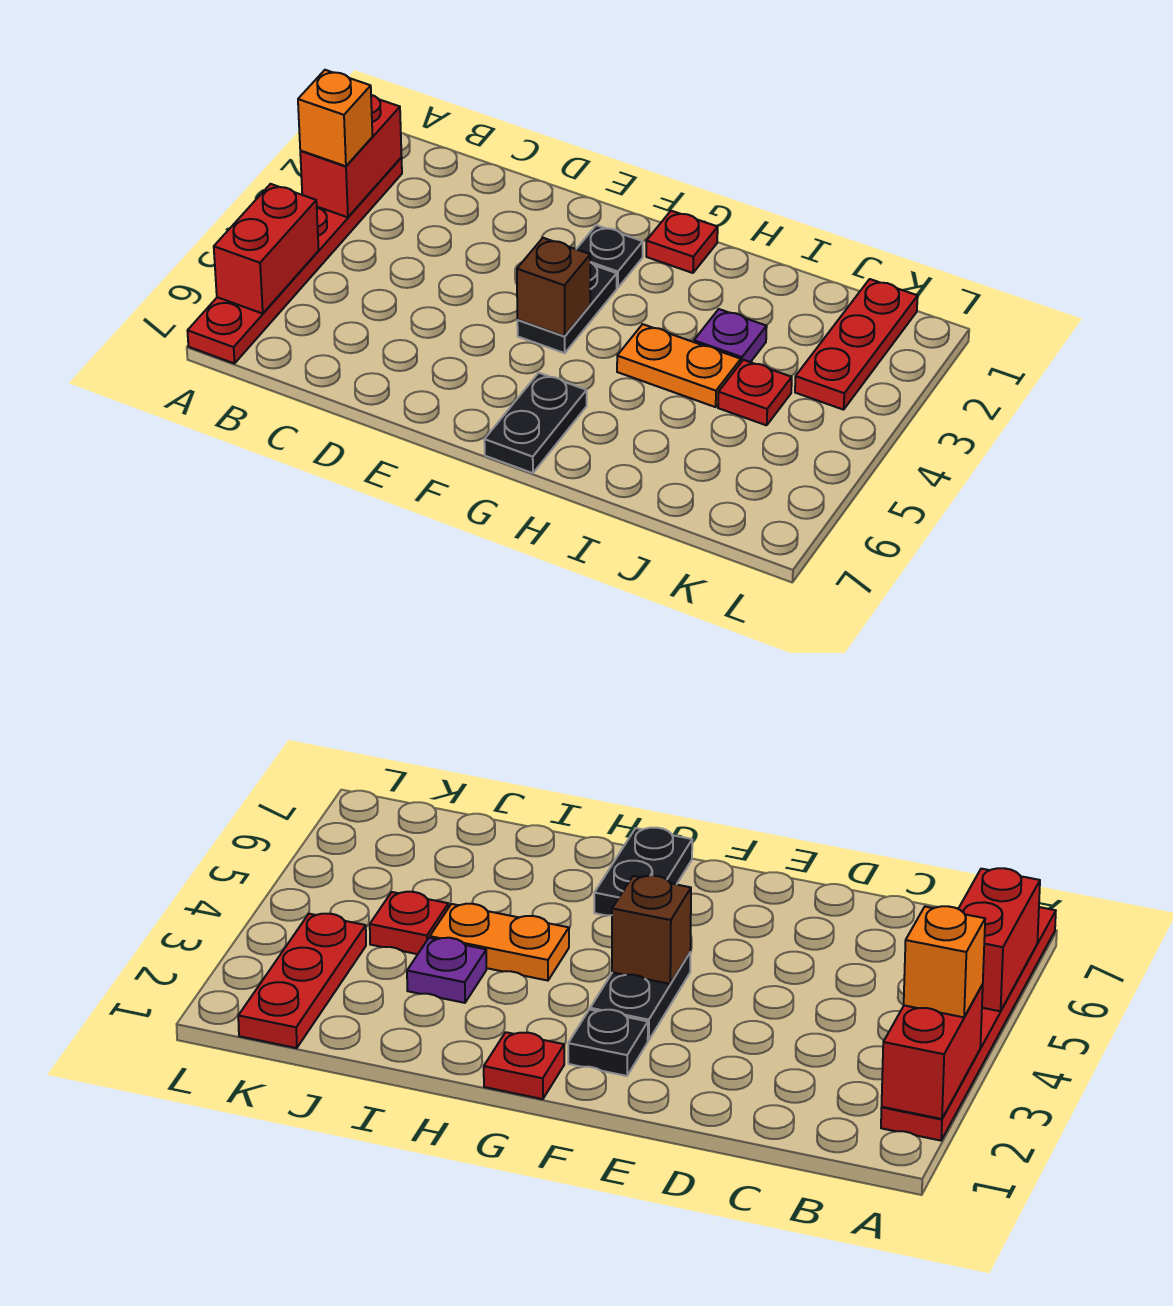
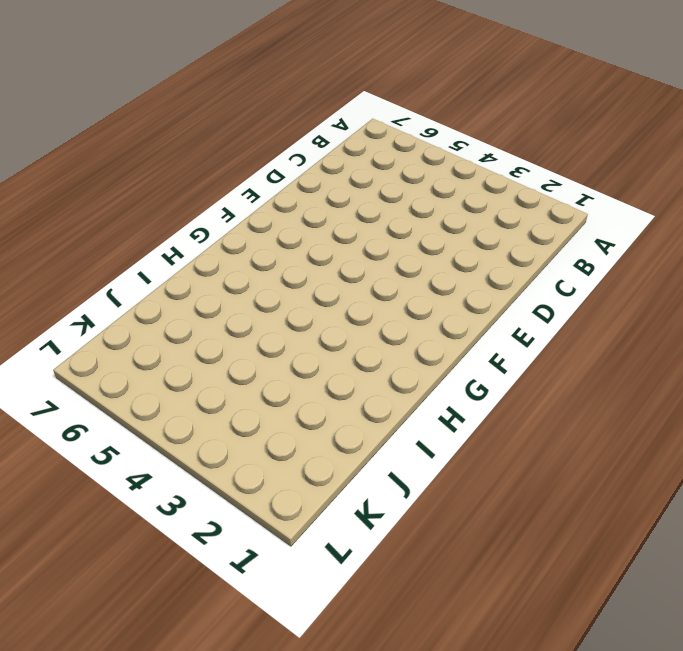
none -> red 1x6 plate [187,158,402,364]
none -> black 1x1 plate [577,225,643,288]
none -> black 1x2 plate [517,262,617,353]

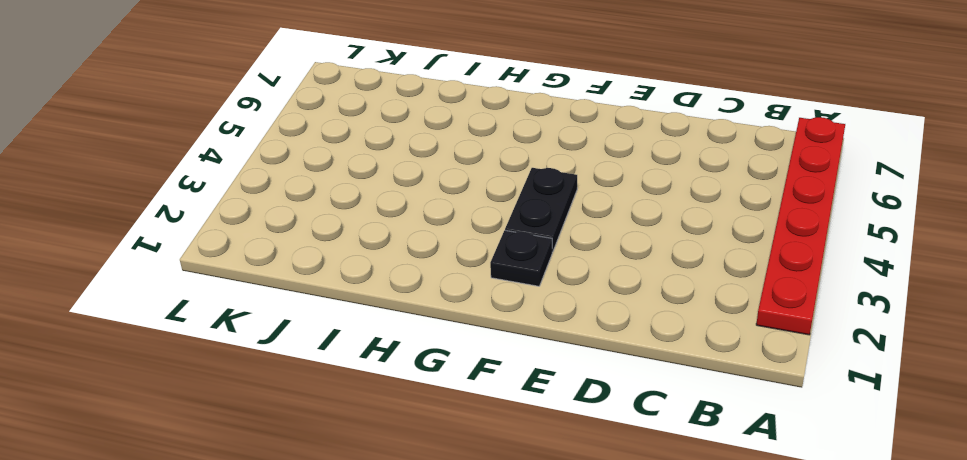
none -> red 1x1 plate [646,211,718,273]
none -> black 1x2 plate [484,373,587,473]
none -> orange 1x2 plate [617,324,741,407]

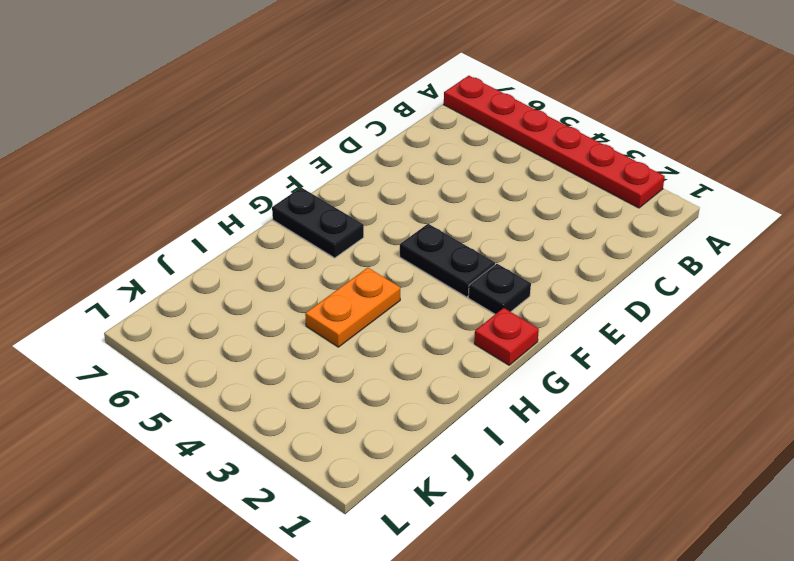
none -> purple 1x1 plate [694,309,767,362]
none -> red 1x1 plate [718,360,792,425]
none -> red 1x3 plate [795,279,918,410]

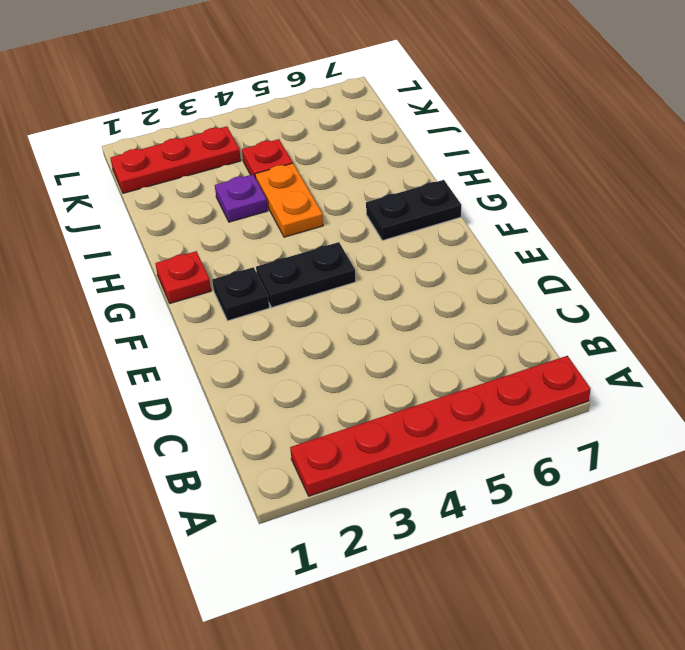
none -> red 1x2 brick [300,95,401,217]
none -> red 1x2 brick [214,184,319,314]
none -> brown 1x1 brick [517,238,590,336]

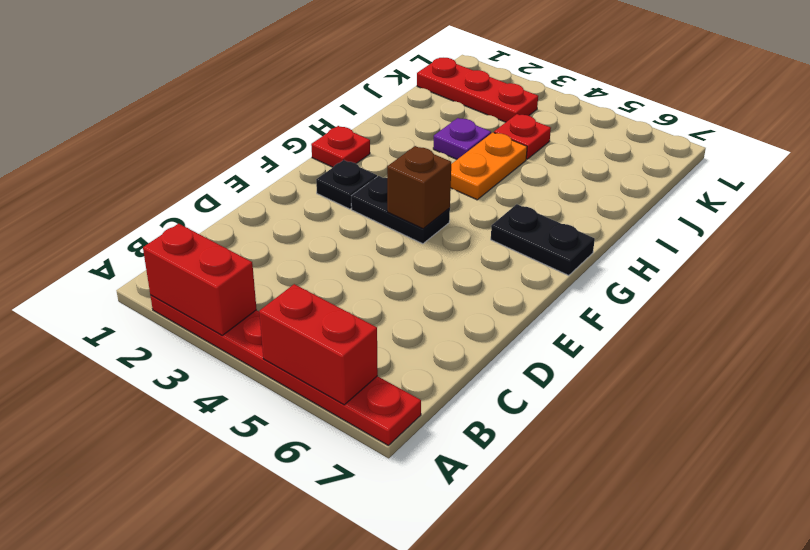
none -> orange 1x1 brick [298,70,372,166]

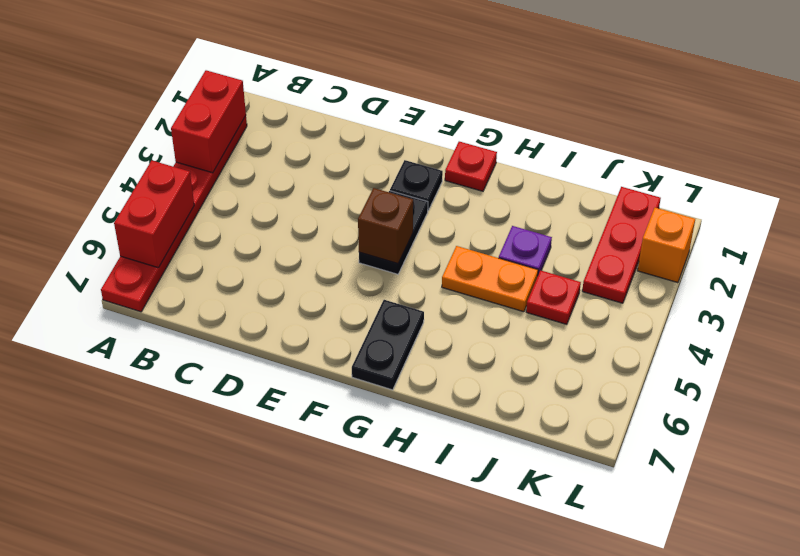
orange 1x1 brick [638,208,695,283] -> orange 1x1 brick moved to [298,70,372,166]

